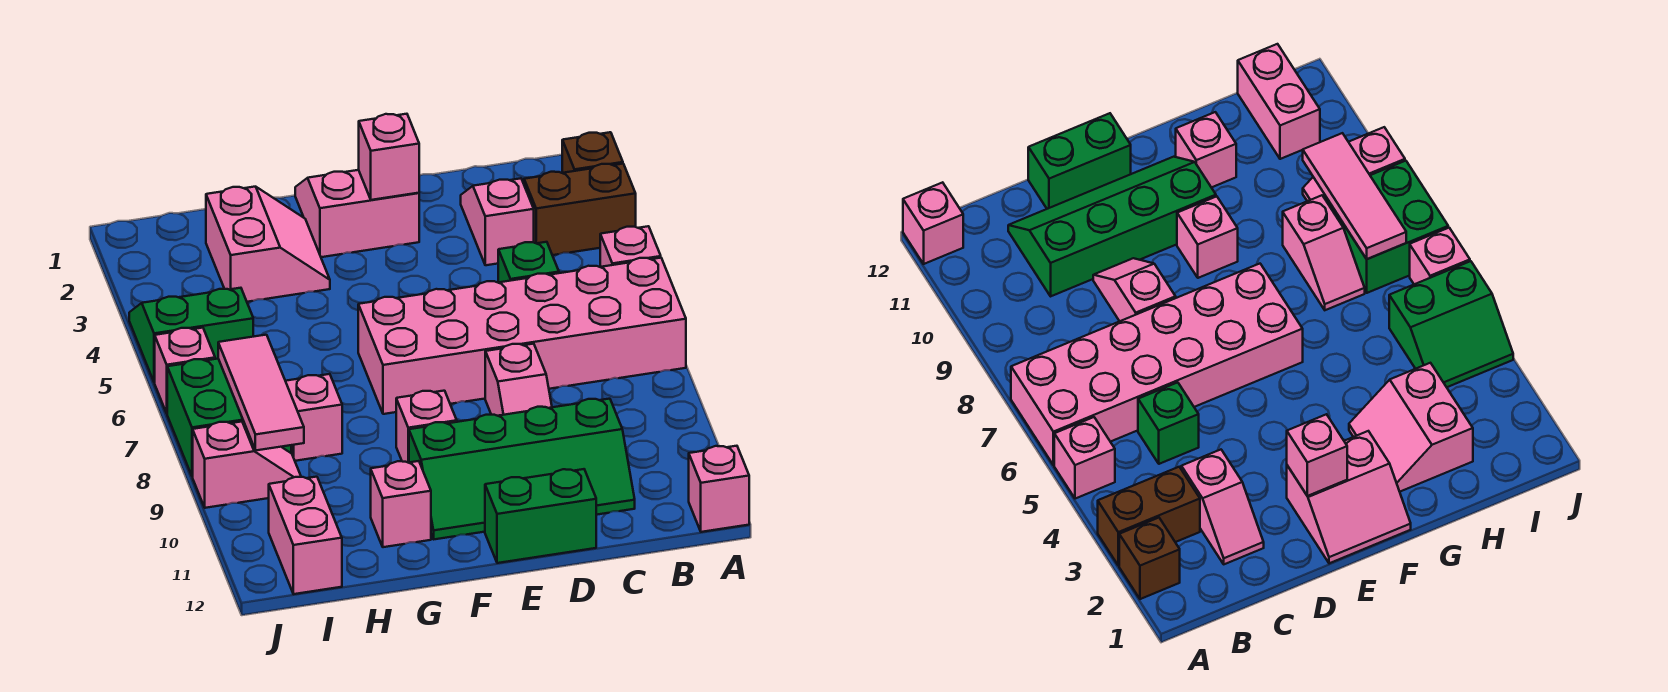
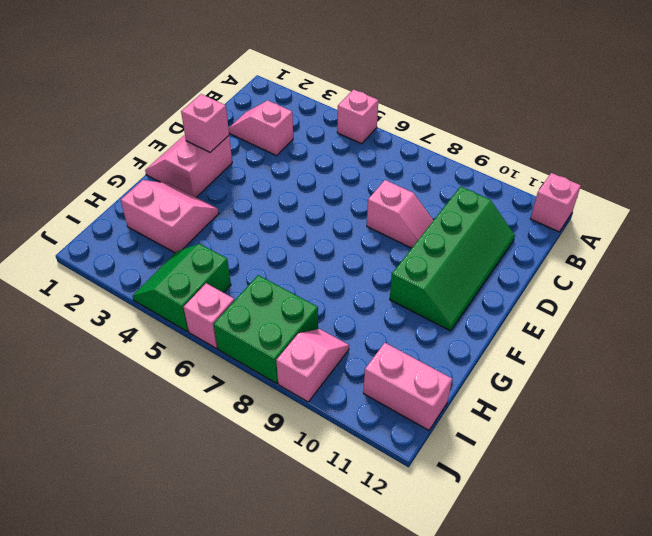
none -> brown 1x1 brick [562,132,623,173]
none -> brown 1x2 brick [524,164,636,255]
none -> pink 2x6 brick [358,258,686,414]

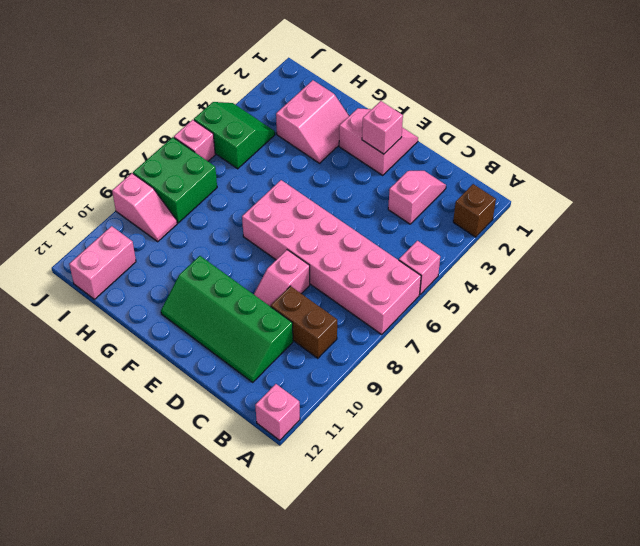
brown 1x2 brick [271,286,337,358] -> brown 1x2 brick moved to [524,164,636,255]
none -> green 1x1 brick [498,242,559,282]
none -> green 1x2 brick [485,469,596,563]
none -> pink 1x1 brick [396,391,457,463]

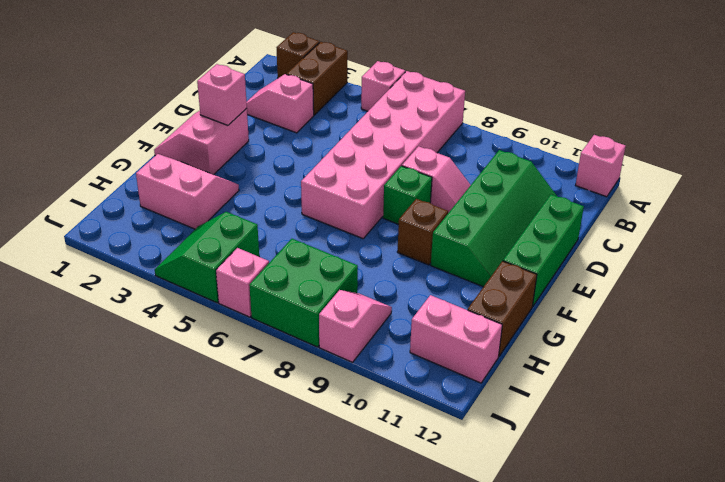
green 1x3 brick [503,195,584,306] -> green 1x2 brick [485,469,596,563]
green 1x1 brick [383,166,432,224] -> green 1x1 brick moved to [498,242,559,282]
brown 1x1 brick [397,199,448,265] -> pink 1x1 brick [396,391,457,463]
brown 1x2 brick [468,261,537,356] -> none
none -> pink 1x1 brick [371,461,431,547]
none -> pink 1x2 slope [286,374,342,461]
none -> pink 1x3 tile [218,335,304,450]

